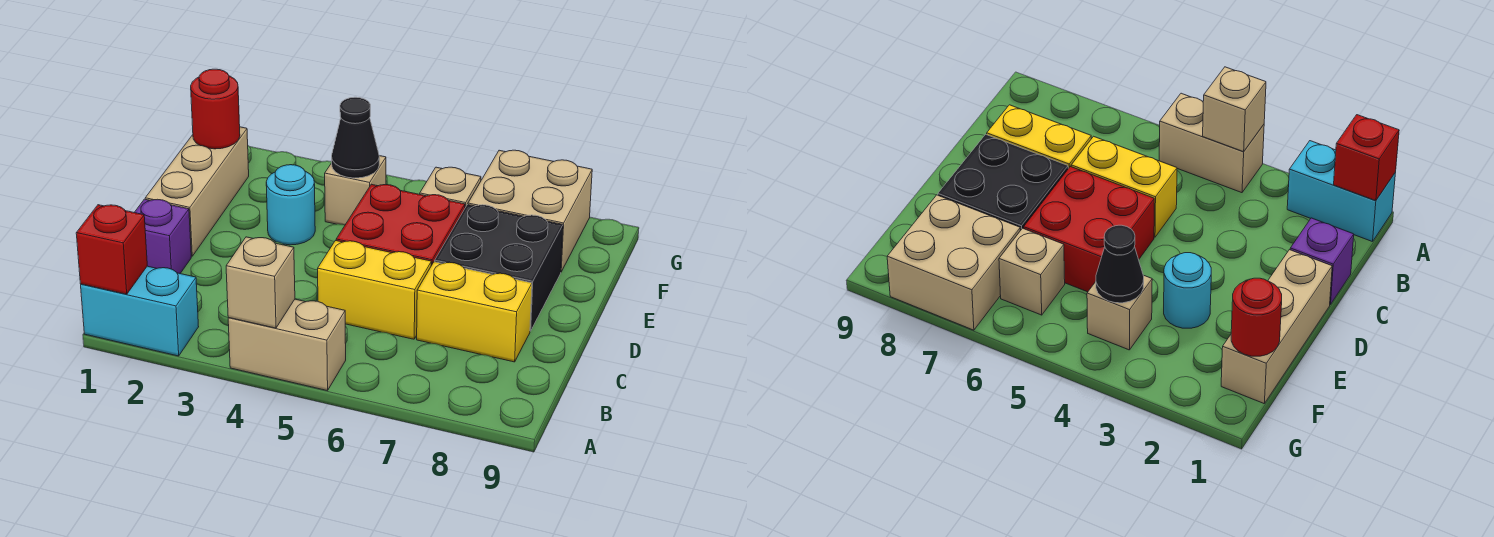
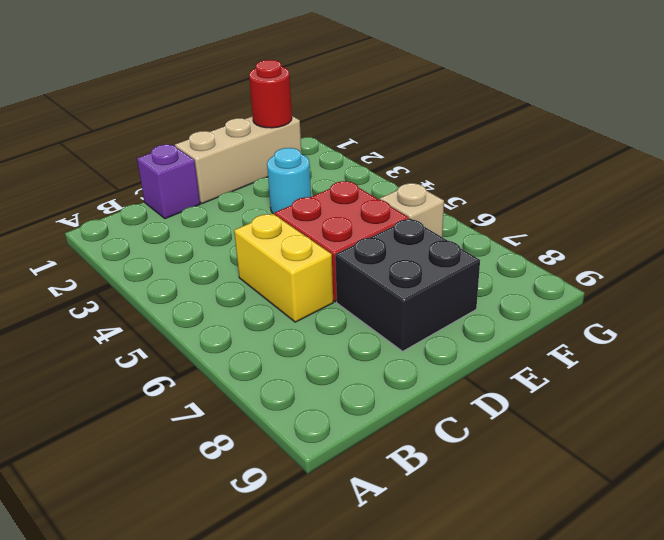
none -> cyan 1x2 brick [81,266,199,356]
none -> tan 1x2 brick [228,299,346,391]
none -> yellow 1x2 brick [417,262,532,362]

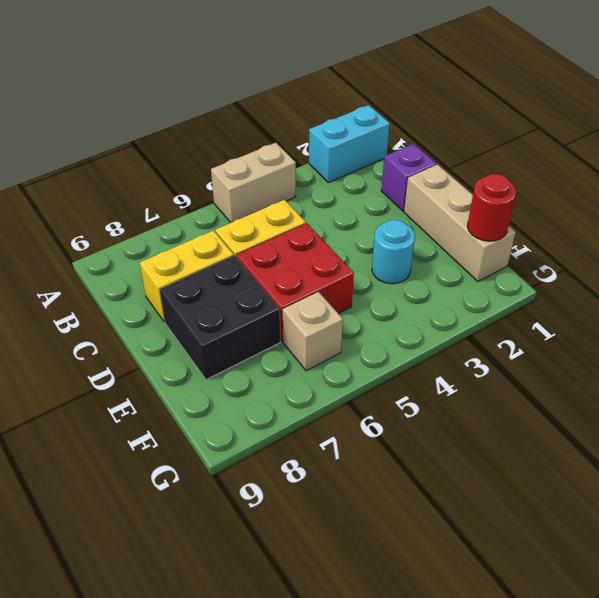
none -> tan 1x1 brick [325,156,386,225]
none -> tan 2x2 brick [468,150,592,272]
none -> red 1x1 brick [76,205,147,294]

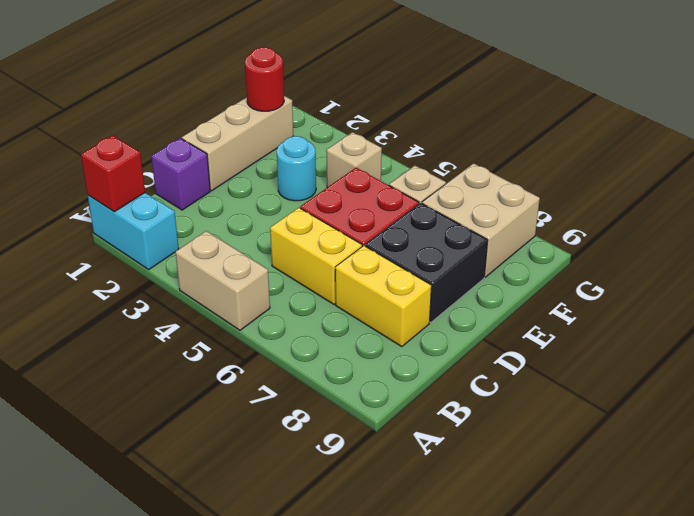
none -> tan 1x1 brick [226,237,295,328]
none -> black 1x1 cone [332,97,379,178]

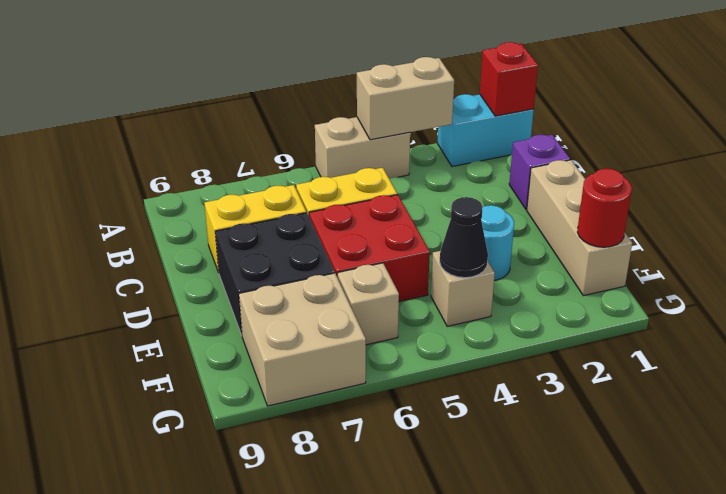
tan 1x2 brick [357,57,454,140] -> tan 1x1 brick [226,237,295,328]

